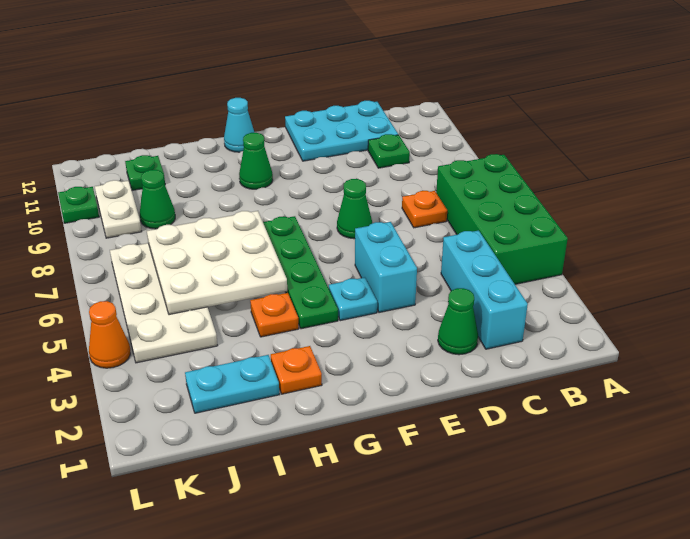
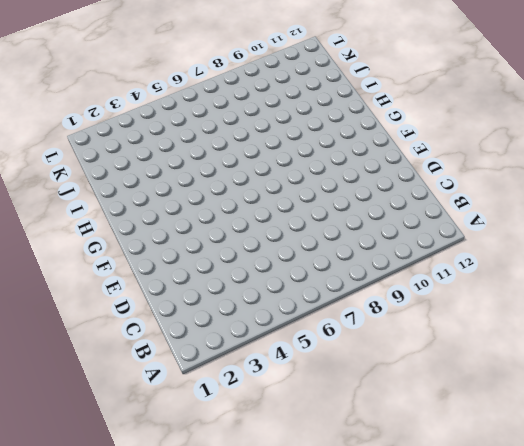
none -> green 2x4 brick [436,154,568,284]
none -> cyan 1x3 brick [441,230,528,349]
none -> orange 1x1 plate [402,191,447,228]

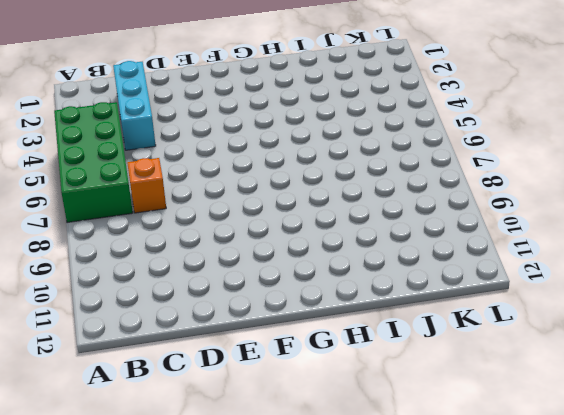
orange 1x1 brick [127,158,166,213] -> orange 1x1 plate [402,191,447,228]
none -> green 1x1 plate [368,134,410,168]
none -> cyan 2x3 plate [285,101,398,161]
none -> green 1x1 cone [438,288,478,355]

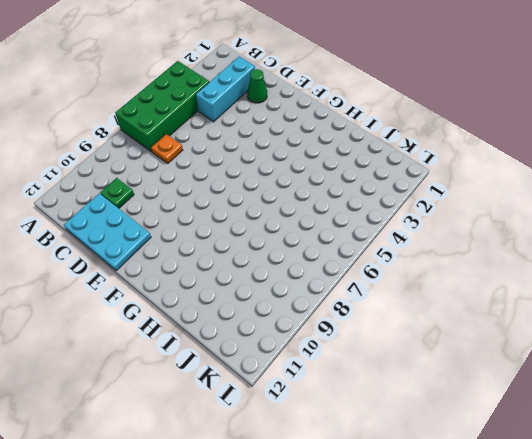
none -> cyan 1x2 brick [355,222,417,313]
none -> green 1x1 cone [337,179,372,239]
none -> cyan 1x1 plate [329,277,377,321]

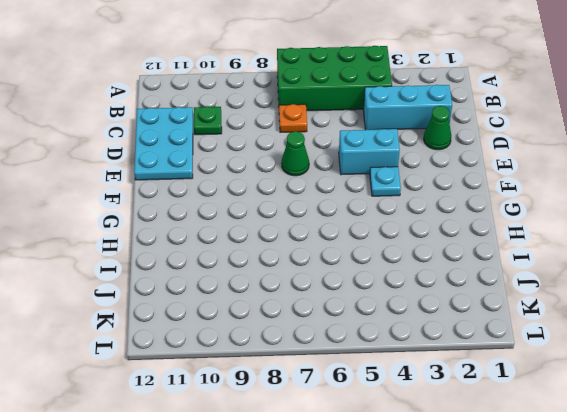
none -> green 1x4 plate [263,216,338,329]
none -> green 1x1 cone [239,133,273,189]
none -> cyan 1x1 cone [224,98,255,152]

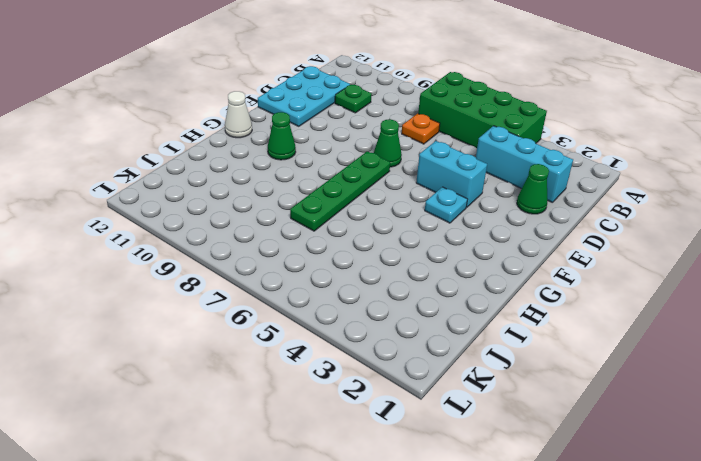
green 1x4 plate [290,151,390,231] -> green 1x4 plate turned to [263,216,338,329]
white 1x1 cone [225,91,252,138] -> cyan 1x1 cone [224,98,255,152]
none -> orange 1x1 plate [271,346,322,394]
none -> orange 1x1 plate [250,293,299,337]
none -> cyan 1x2 plate [185,355,280,413]

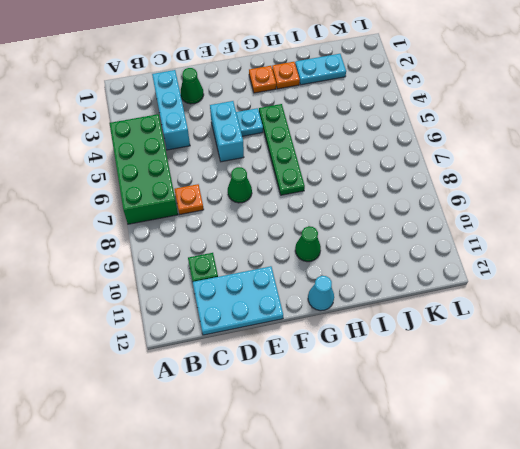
orange 1x1 plate [249,66,276,93] -> orange 1x1 plate moved to [250,293,299,337]
none -> white 2x4 plate [110,243,218,363]
none -> green 1x1 cone [140,170,175,229]
none -> green 1x1 plate [125,155,165,190]

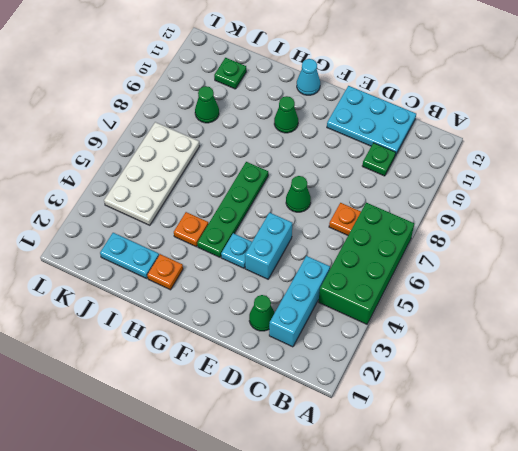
none -> white 1x2 plate [95,180,142,238]
none -> orange 1x1 cone [89,301,130,368]
none -> green 1x1 plate [58,187,99,223]

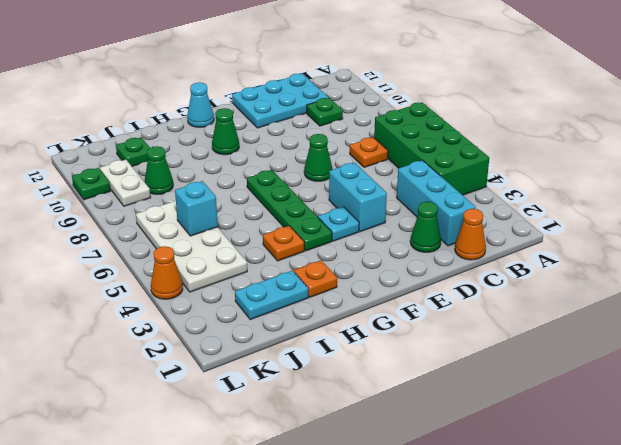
orange 1x1 cone [455,209,486,260] -> none
cyan 1x1 brick [175,181,218,236] -> white 3x3 plate [147,211,287,315]

